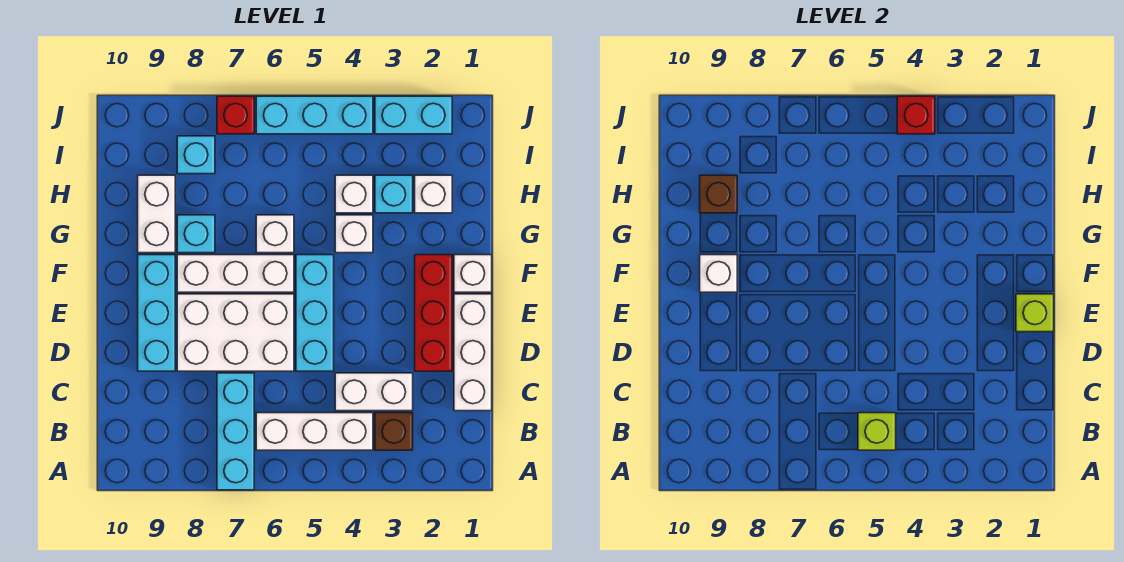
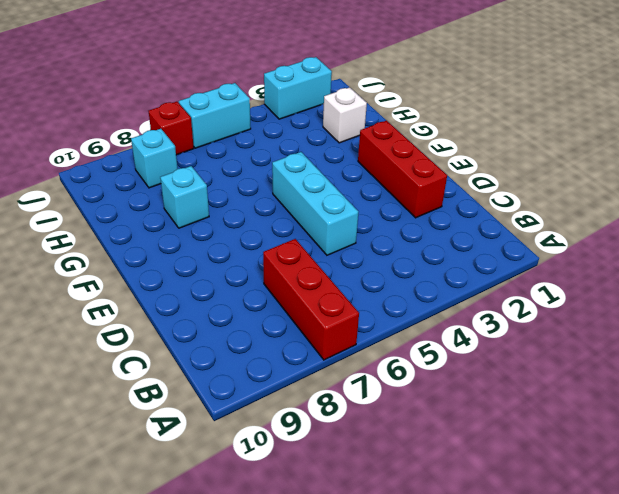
red 1x3 brick [263,239,359,360] -> cyan 1x3 brick [217,373,254,490]
cyan 1x2 brick [179,83,251,148] -> cyan 1x3 brick [256,96,373,134]
none -> brown 1x1 brick [375,413,413,450]
none -> white 1x3 brick [256,413,373,450]
none -> white 1x3 brick [454,294,492,411]

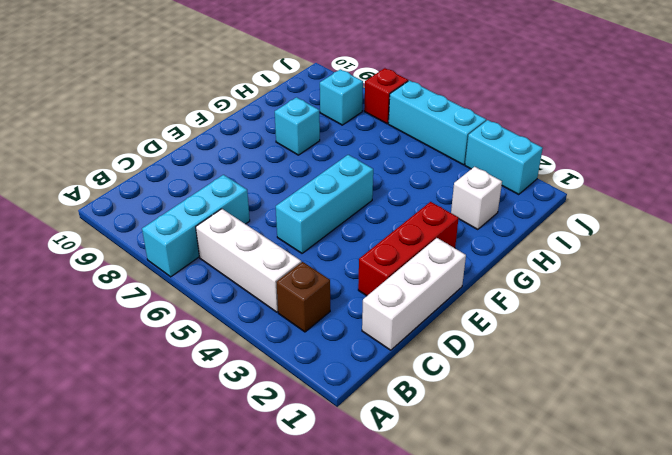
none -> white 1x2 brick [335,373,413,411]
none -> white 2x3 brick [177,294,294,371]
none -> cyan 1x3 brick [138,255,175,371]

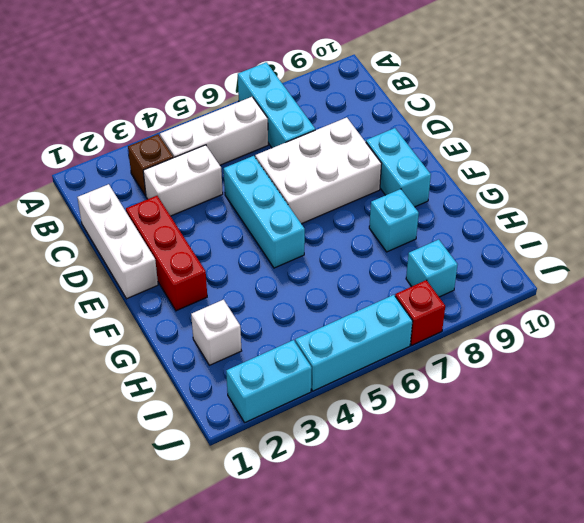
cyan 1x2 brick [366,128,431,207] -> cyan 1x3 brick [138,255,175,371]
none -> white 1x1 brick [454,255,492,292]
none -> white 1x3 brick [177,255,294,292]
none -> white 1x1 brick [335,215,373,253]

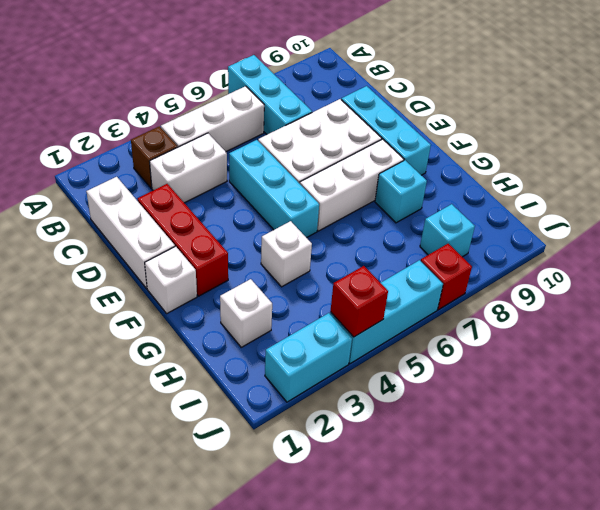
none -> white 1x1 brick [256,215,294,253]
none -> white 1x2 brick [138,175,175,253]
none -> cyan 1x1 brick [375,175,413,213]

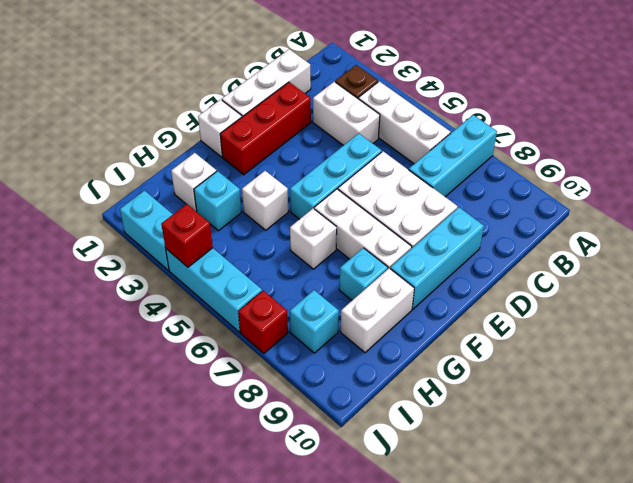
none -> white 1x1 brick [335,175,373,213]
none -> lime 1x1 brick [858,413,896,450]
none -> lime 1x1 brick [1016,294,1054,332]

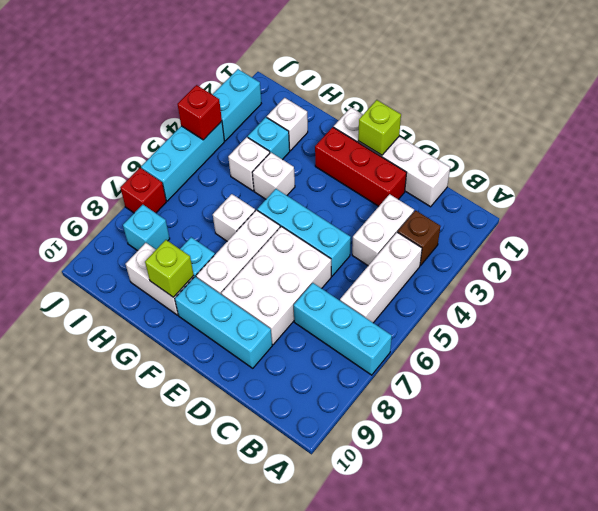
lime 1x1 brick [145,240,194,297] -> lime 1x1 brick moved to [858,413,896,450]
none -> white 1x1 brick [700,255,737,292]
none -> brown 1x1 brick [700,175,737,213]

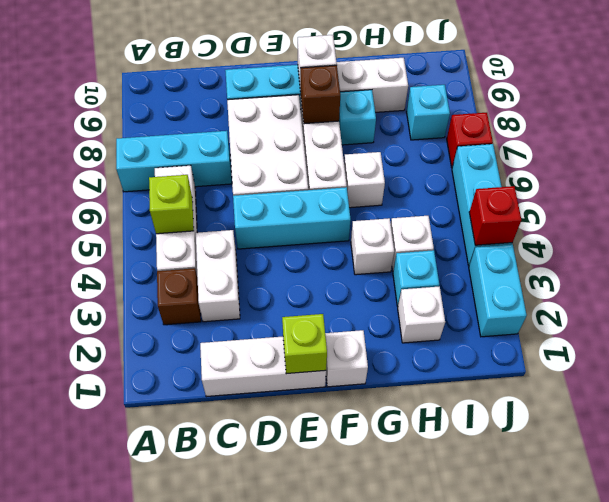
brown 1x1 brick [301,65,340,124] -> brown 1x1 brick moved to [700,175,737,213]
none -> red 1x3 brick [415,255,452,371]

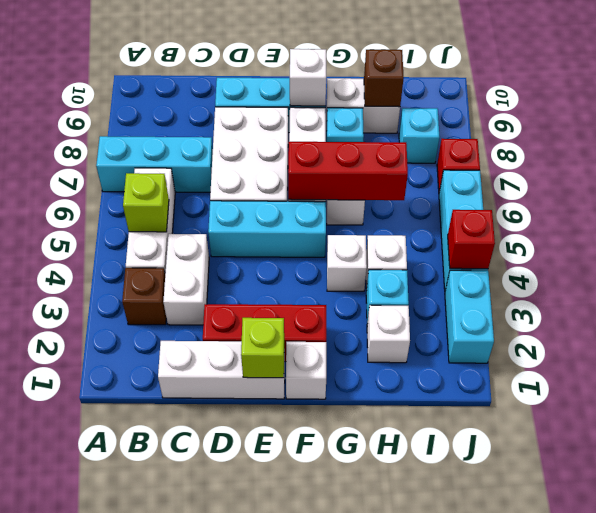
red 1x3 brick [288,142,408,200] -> none

